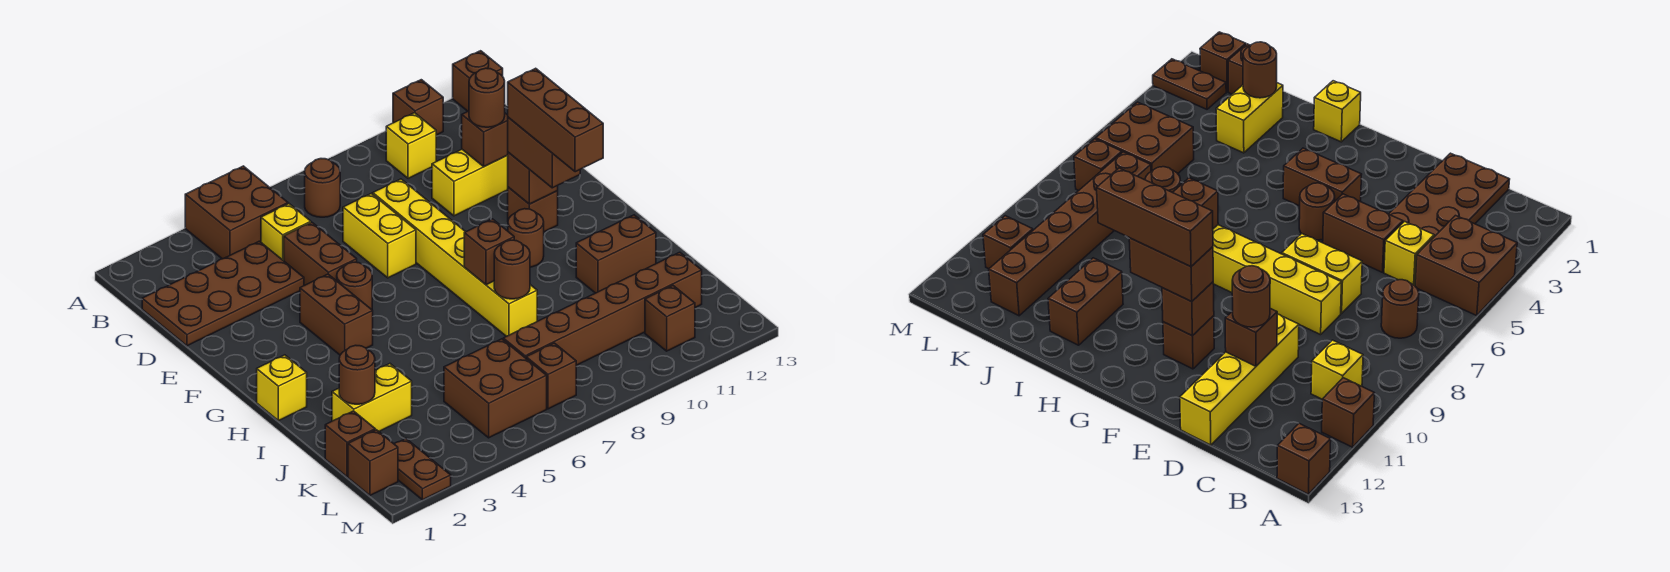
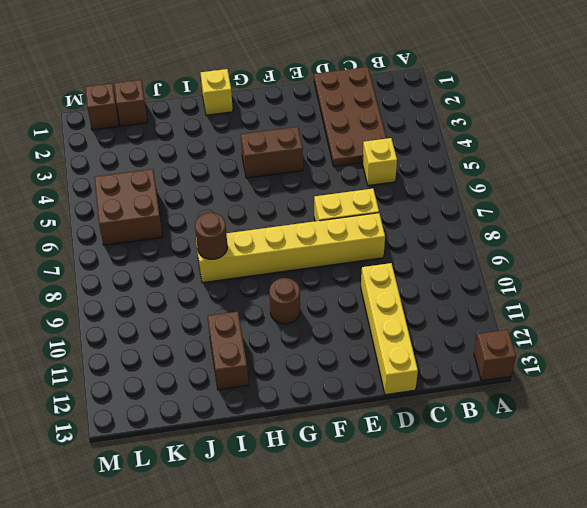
none -> brown 2x2 brick [185,166,288,259]
none -> brown 1x1 brick [393,80,443,135]
none -> brown 1x1 round brick [305,159,340,217]
none -> yellow 1x1 brick [386,113,436,179]

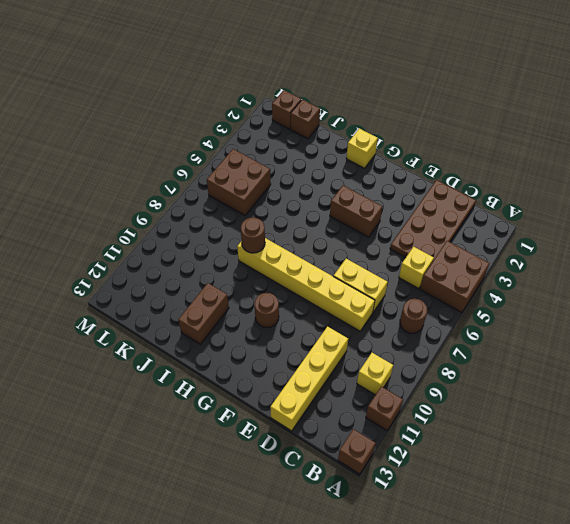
none -> brown 1x2 brick [284,222,357,286]
none -> brown 1x1 round brick [337,262,372,310]
none -> brown 1x1 brick [508,187,558,232]
none -> yellow 1x2 brick [332,364,412,431]

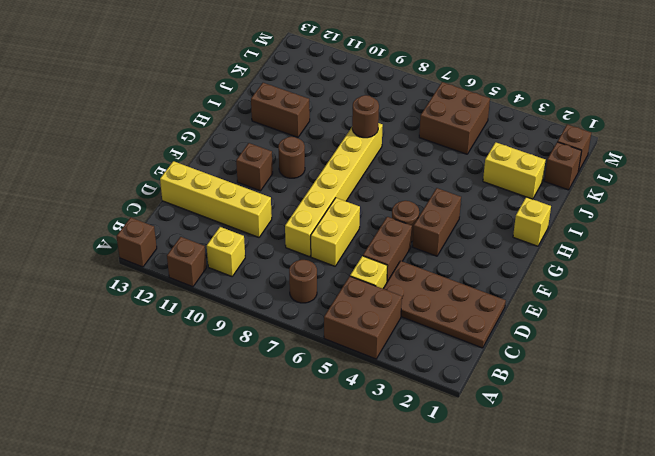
none -> brown 1x6 brick [503,252,702,365]
none -> brown 1x2 plate [395,439,451,500]
none -> brown 1x1 brick [526,343,576,409]
none -> brown 1x1 brick [645,286,695,351]

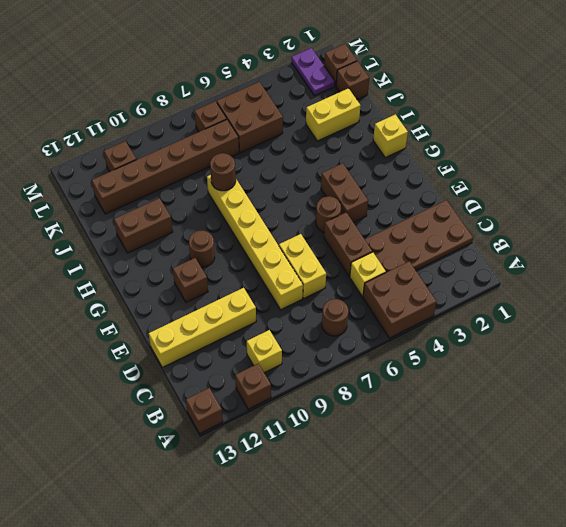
purple 1x2 plate [292,48,335,96] -> brown 1x2 plate [395,439,451,500]
none -> brown 1x1 brick [462,111,508,166]
none -> brown 1x1 brick [508,152,558,204]
none -> brown 1x1 brick [464,219,514,285]
none -> brown 1x1 round brick [339,345,375,404]

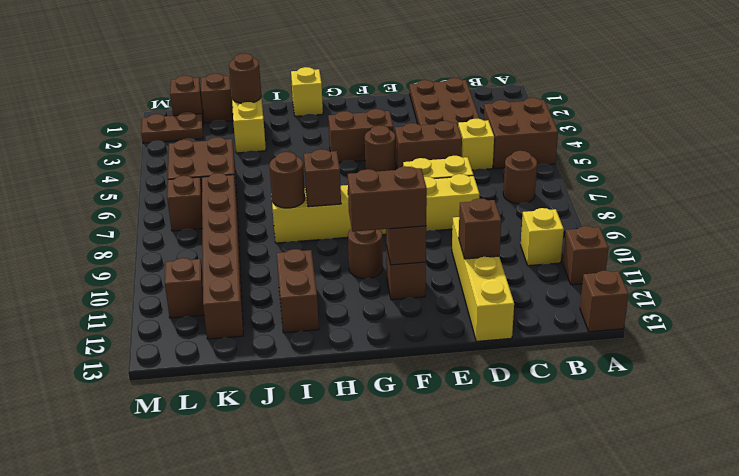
none -> brown 1x1 round brick [469,68,505,127]
none -> brown 1x3 brick [508,68,603,172]

